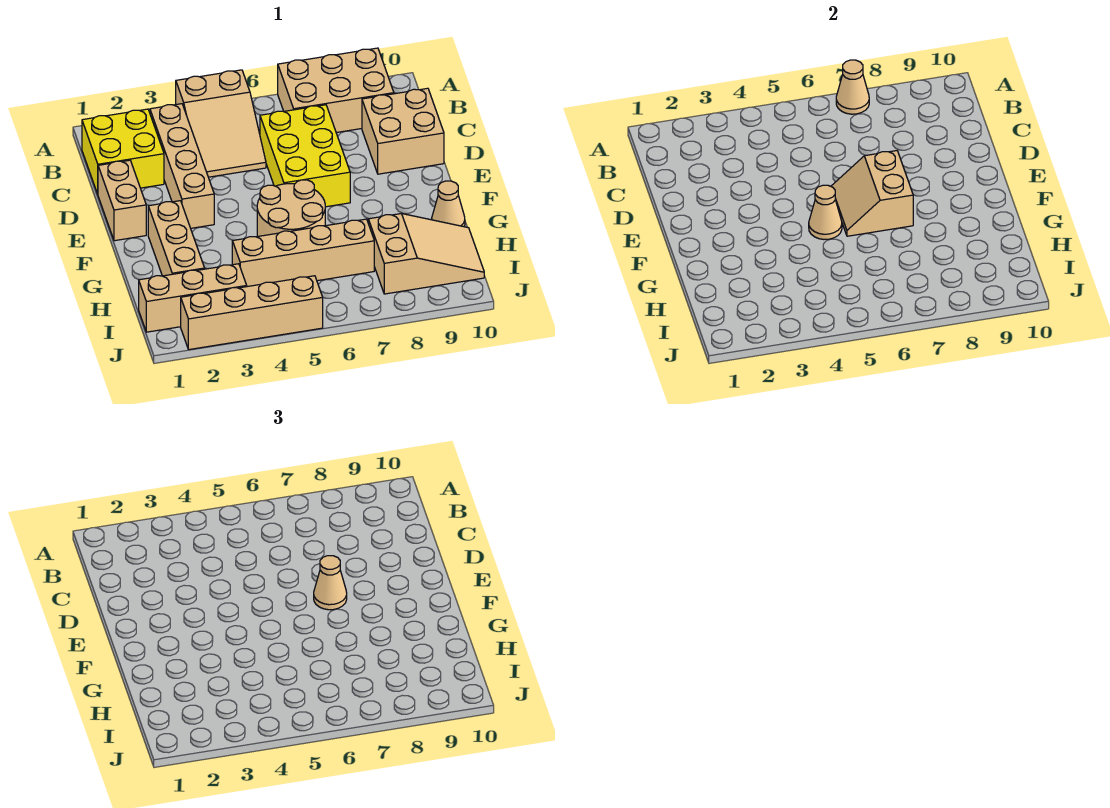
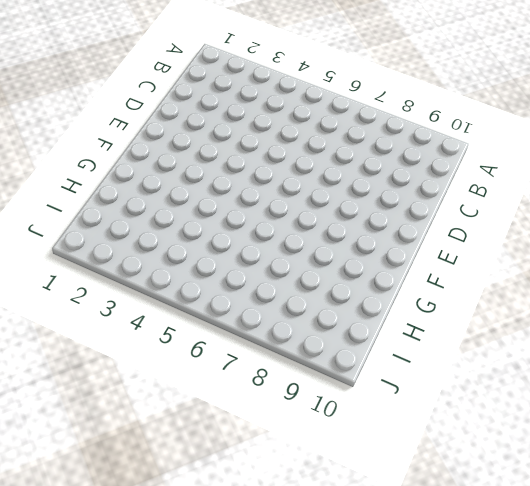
none -> tan 2x3 slope [176,70,266,177]
none -> tan 2x3 brick [278,48,394,133]
none -> yellow 2x2 brick [82,109,164,194]

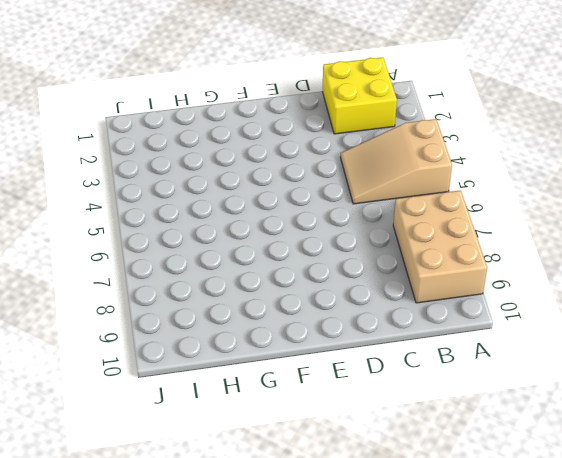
none -> tan 1x4 brick [150,104,214,228]
none -> yellow 2x3 brick [260,105,350,207]
none -> tan 2x2 brick [362,88,444,174]

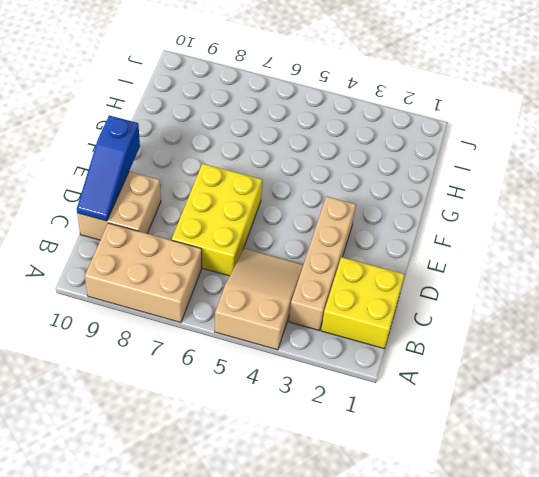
blue 1x3 slope [77,115,140,221] -> none
none -> tan 1x2 brick [98,160,146,241]
none -> tan 1x3 brick [148,201,205,276]
none -> tan 2x2 round brick [257,180,325,237]

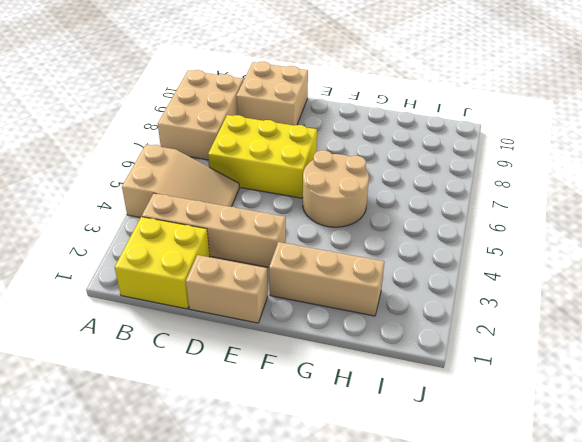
none -> tan 1x1 cone [432,181,465,227]
none -> tan 1x4 brick [232,219,374,287]
none -> tan 2x3 slope [368,214,484,294]

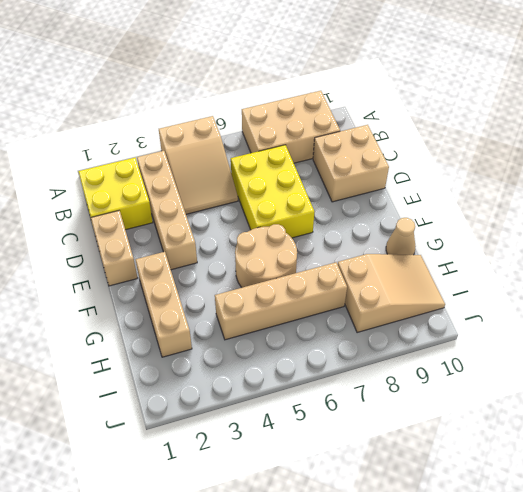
none -> tan 1x3 brick [139,264,247,332]
none -> tan 1x4 brick [181,276,323,350]
none -> tan 1x1 cone [836,60,869,114]

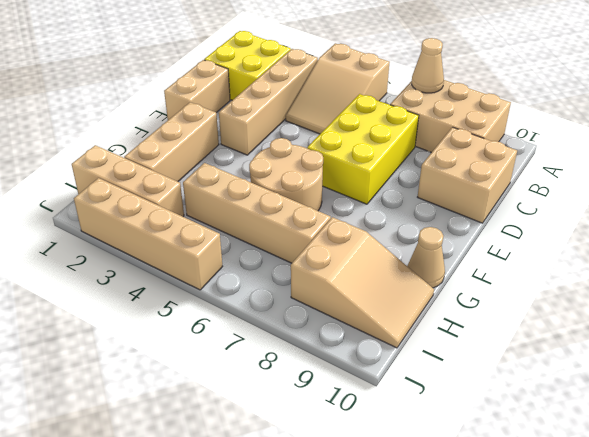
none -> tan 2x2 slope [831,151,913,236]
none -> tan 1x1 cone [809,185,842,239]
none -> tan 1x1 cone [314,556,347,610]

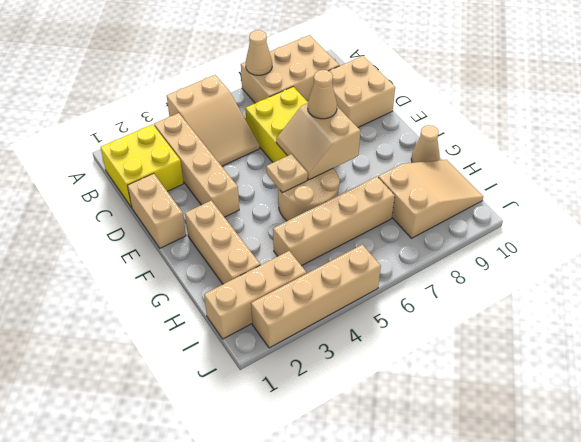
tan 1x1 plate [266,154,308,193] -> tan 1x1 cone [809,185,842,239]

